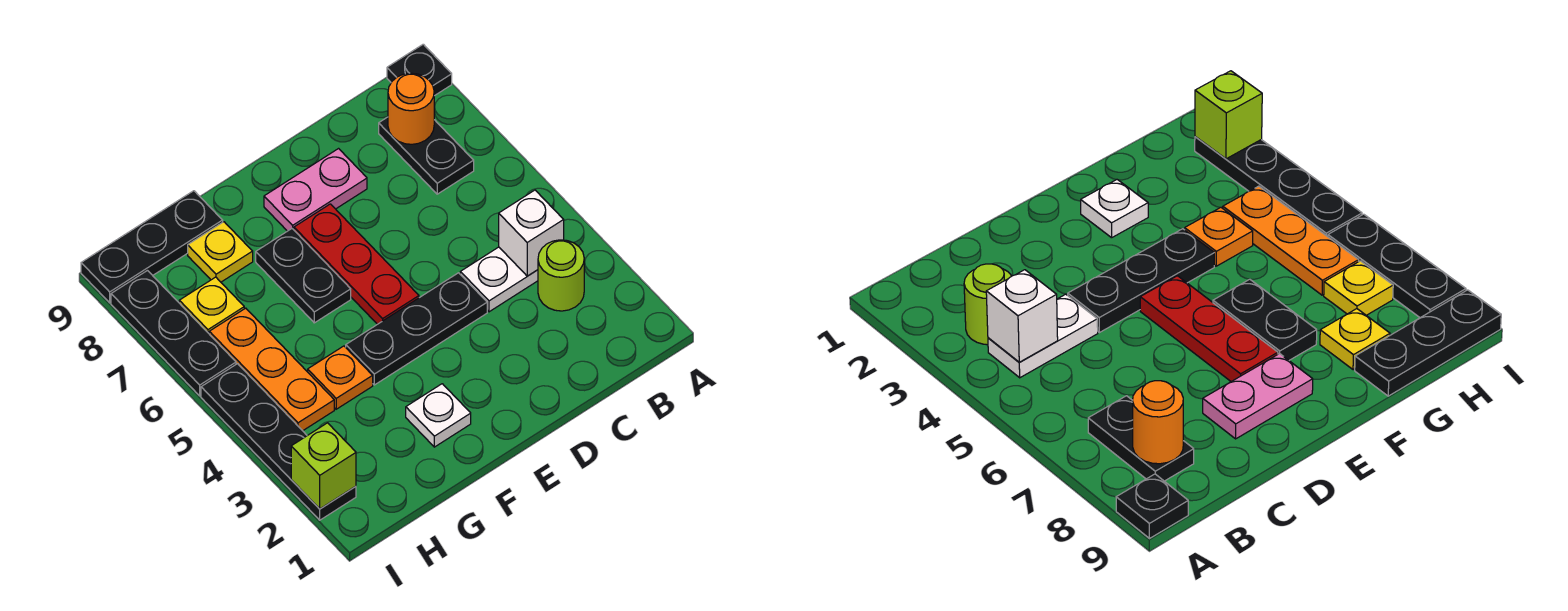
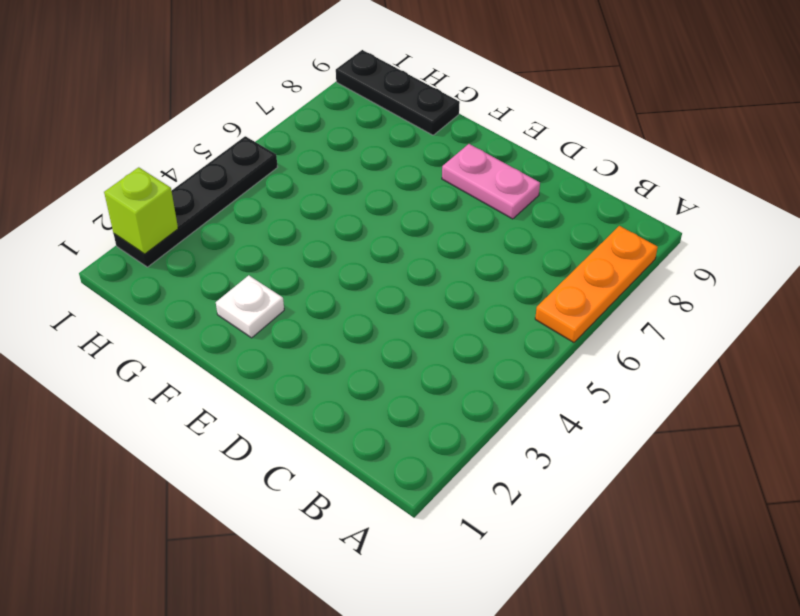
orange 1x3 plate [535,226,658,342] -> orange 1x3 plate moved to [209,308,334,431]
none -> black 1x1 plate [387,44,452,96]
none -> lime 1x1 round brick [538,240,584,311]
none -> white 1x2 plate [460,247,538,312]

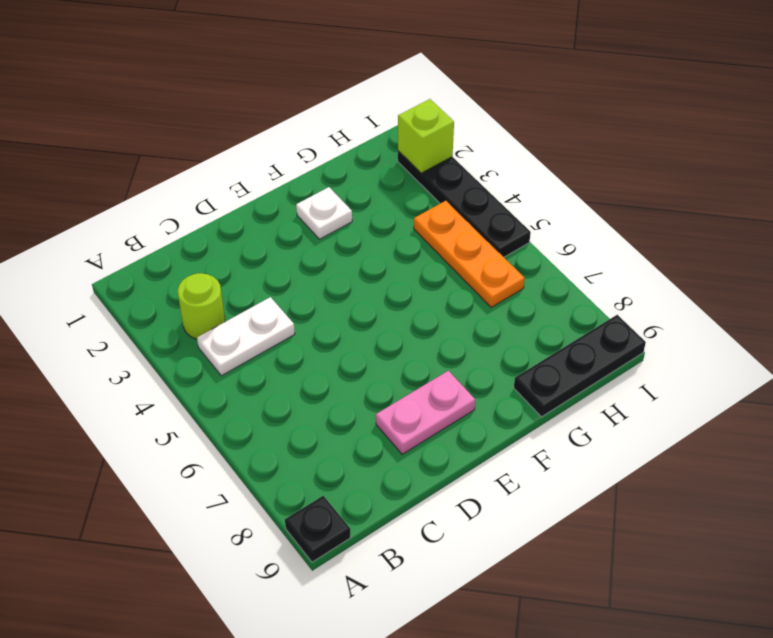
none -> black 1x2 plate [379,117,474,194]
none -> black 1x3 plate [346,273,487,385]
none -> red 1x3 plate [294,204,419,324]

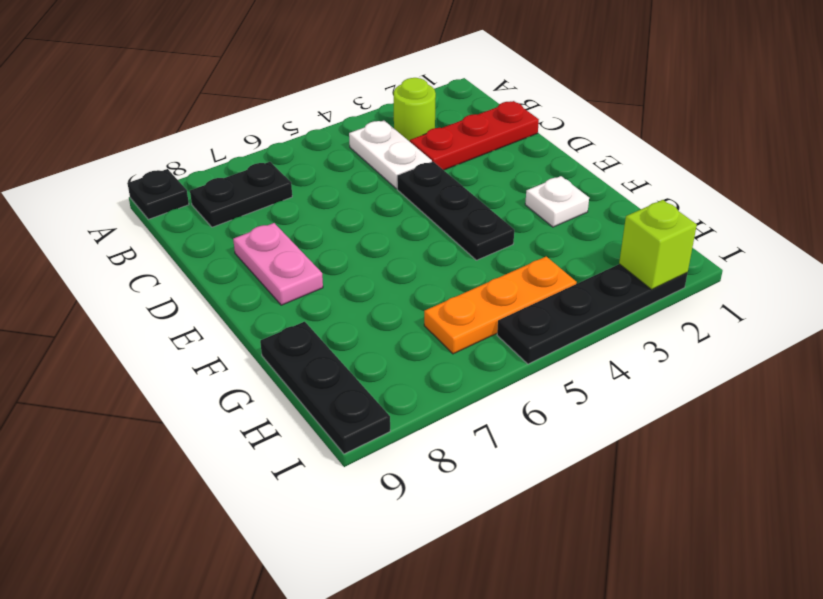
red 1x3 plate [410,101,539,170] -> red 1x3 plate moved to [294,204,419,324]
none -> black 1x2 plate [256,229,351,323]
none -> orange 1x1 plate [308,346,373,409]
none -> yellow 1x1 plate [188,222,253,282]

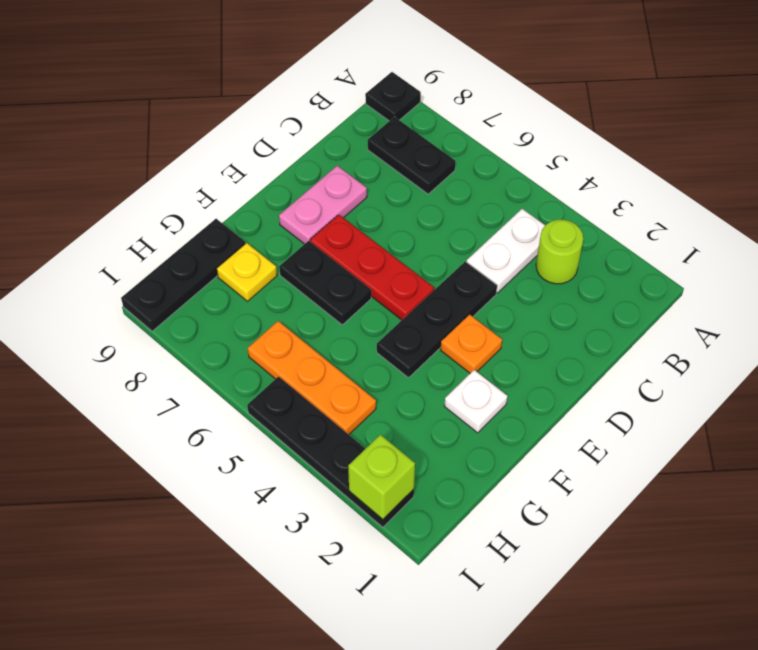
orange 1x1 plate [441,315,502,373] -> orange 1x1 plate moved to [308,346,373,409]
none -> yellow 1x1 plate [179,277,244,333]
none -> black 1x3 plate [111,271,236,396]
none -> white 1x1 brick [499,190,564,276]

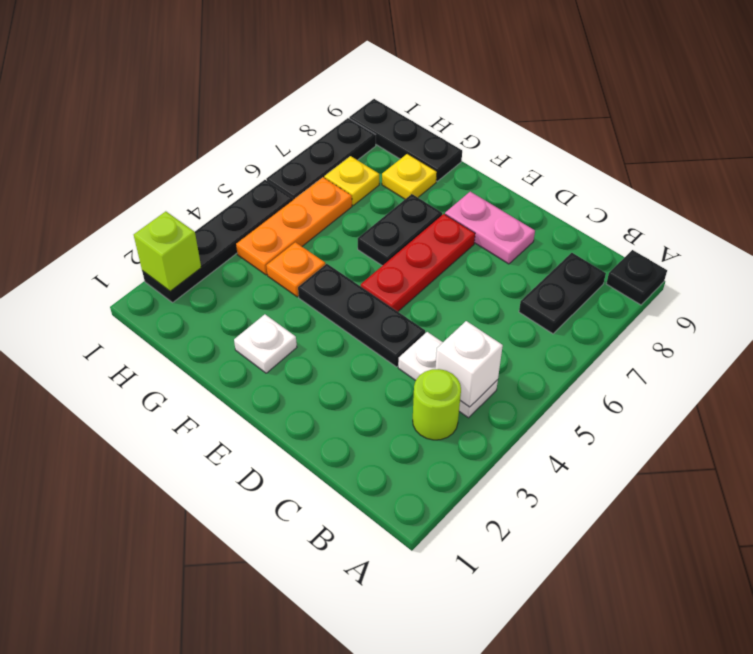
none -> orange 1x1 round brick [388,73,434,144]

